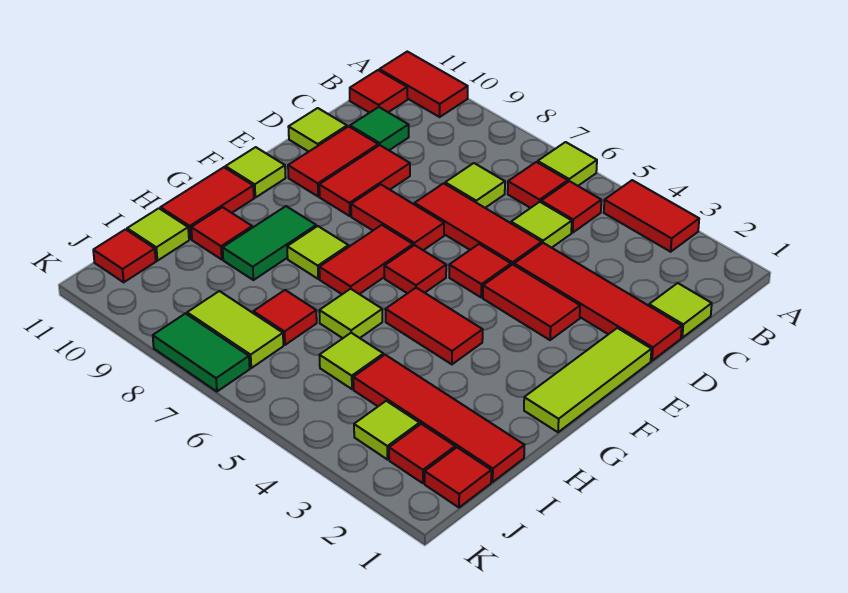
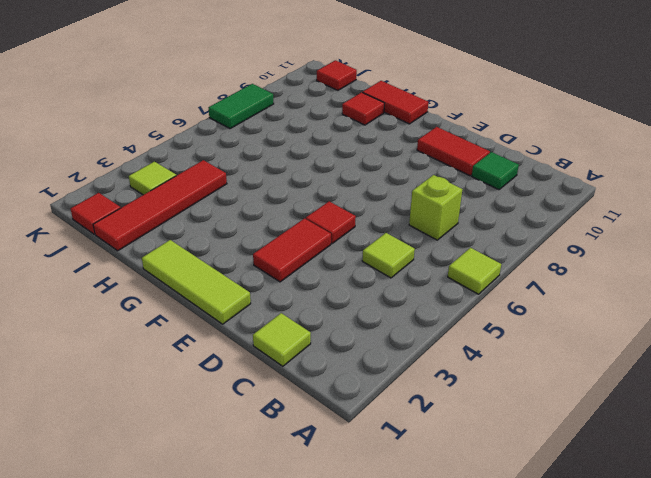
lime 1x1 brick [409,175,463,240] -> lime 1x1 tile [445,163,505,208]
none -> red 1x2 tile [604,180,699,252]
none -> red 1x2 tile [379,52,468,117]
none -> red 1x1 tile [541,181,601,233]
none -> red 1x1 tile [508,162,568,208]

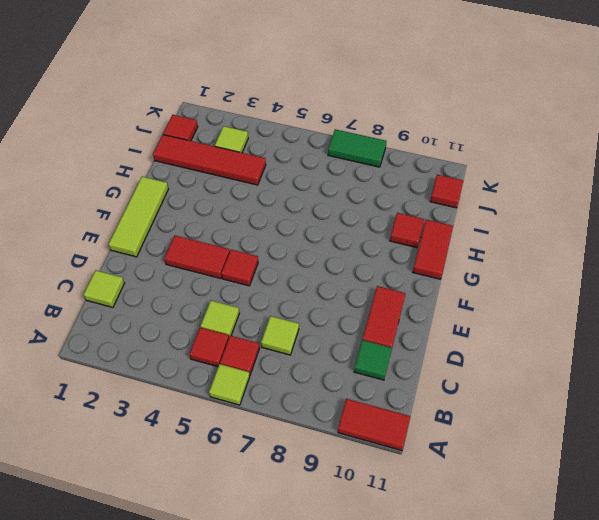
none -> red 1x2 tile [604,180,699,252]
none -> red 1x1 tile [350,70,407,113]
none -> red 1x4 tile [514,243,682,361]
none -> red 1x3 tile [414,183,542,265]

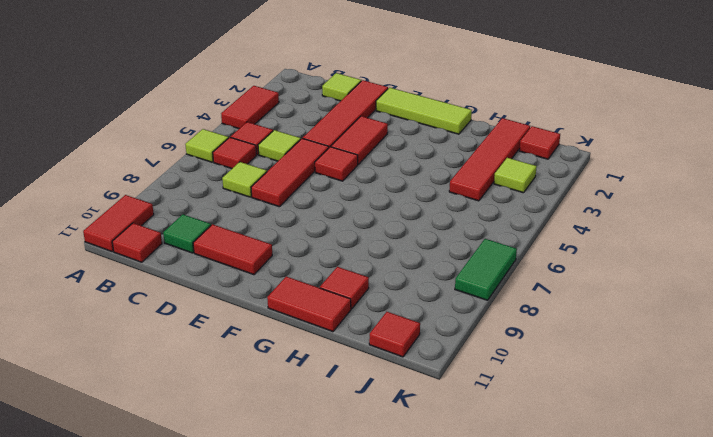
none -> red 1x2 tile [319,145,410,216]
none -> lime 1x1 tile [289,108,347,152]
none -> red 1x2 tile [351,184,444,250]
none -> red 1x1 tile [384,245,446,293]

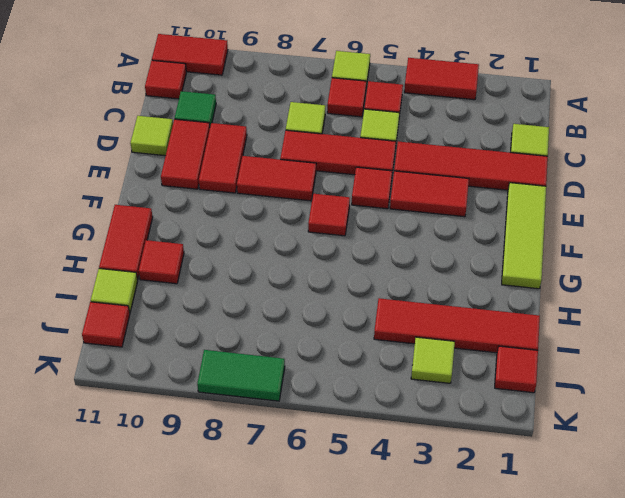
none -> red 1x2 tile [319,225,413,294]
none -> lime 1x1 tile [225,147,286,198]
none -> red 1x2 tile [386,288,483,364]
none -> lime 1x1 tile [287,226,349,279]

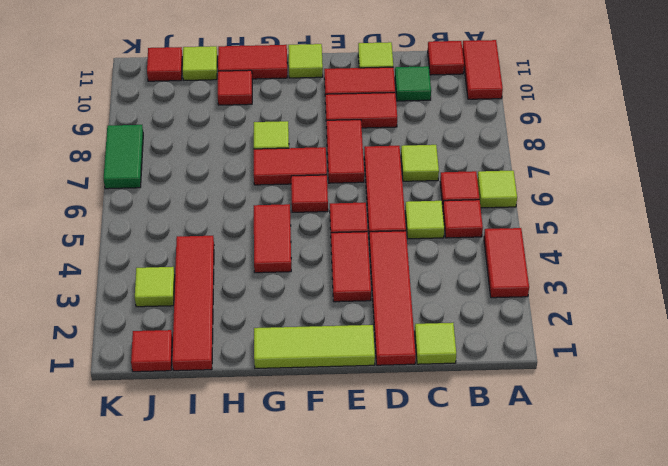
none -> green 1x2 tile [223,206,317,280]
none -> lime 1x1 tile [319,289,382,338]
none -> lime 1x1 tile [319,333,383,389]
none -> red 1x1 tile [253,290,317,345]

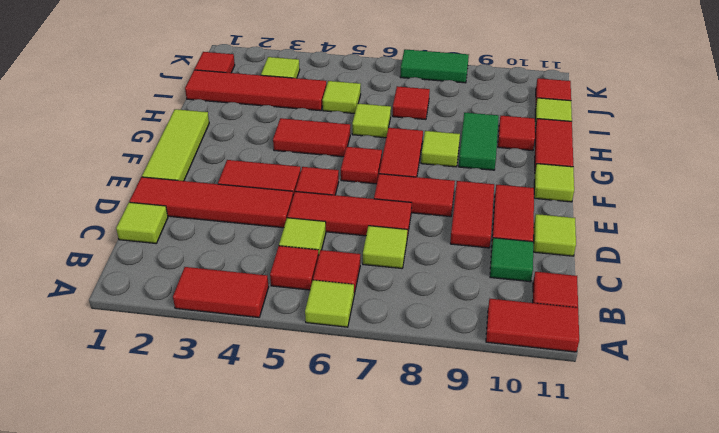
none -> red 1x1 tile [389,424,455,483]
none -> lime 1x2 tile [187,291,283,368]

